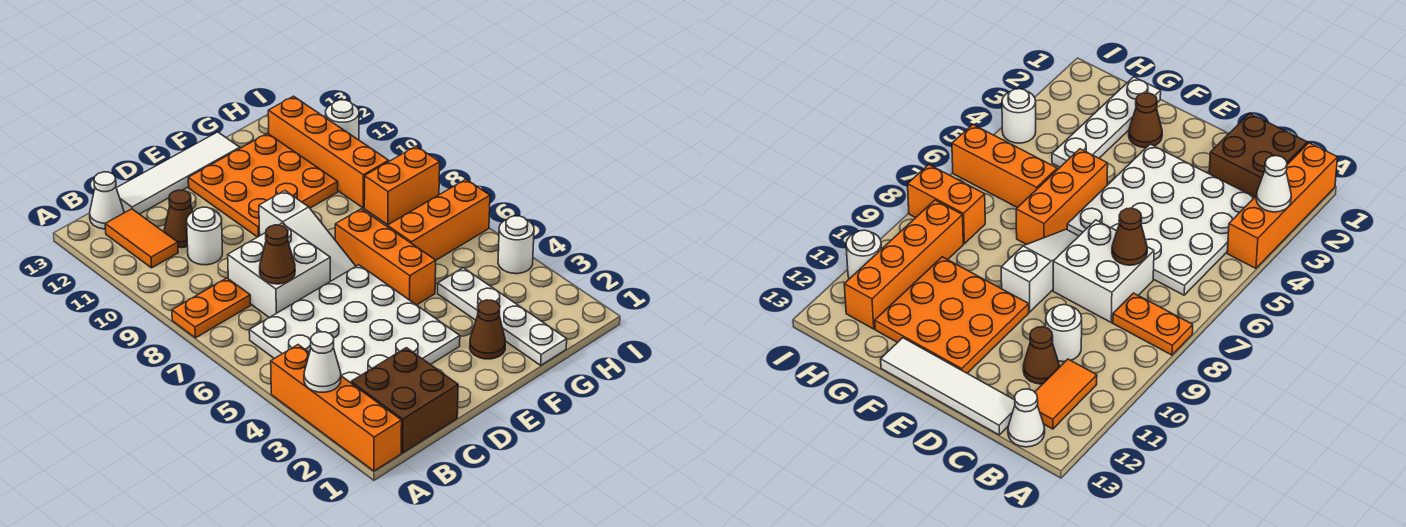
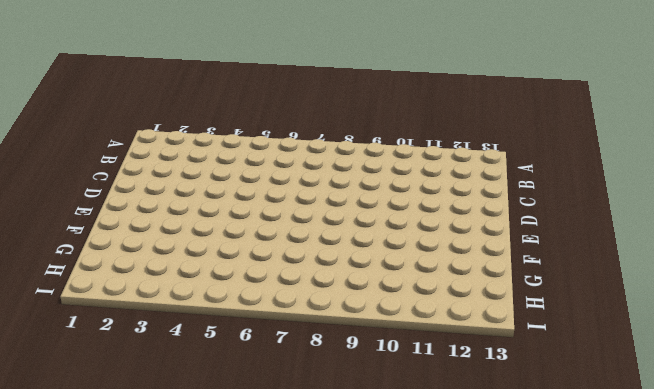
none -> orange 1x4 brick [271,345,402,471]
none -> orange 1x2 plate [172,278,251,338]
none -> brown 2x2 brick [351,348,458,453]

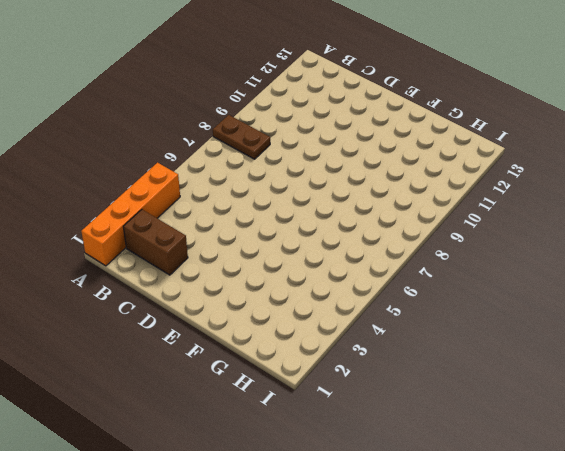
brown 1x2 plate [213,115,270,159] -> orange 1x2 plate [172,278,251,338]
brown 1x2 brick [123,210,188,275] -> brown 2x2 brick [351,348,458,453]
none -> white 4x4 plate [249,265,460,383]
none -> orange 1x2 tile [105,209,178,268]
none -> white 1x1 cone [90,172,124,229]

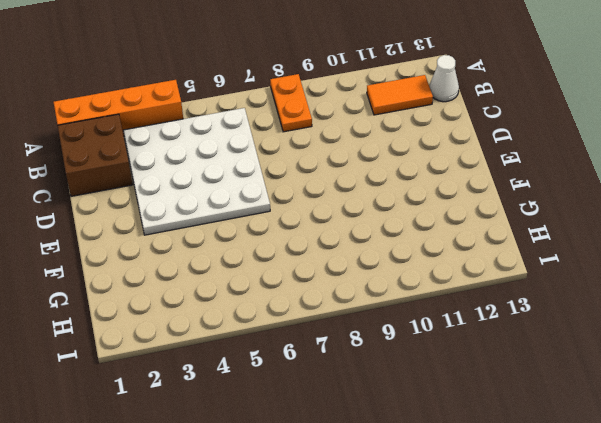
none -> white 2x2 brick [228,223,330,318]
none -> white 1x1 round brick [187,207,223,265]
none -> brown 1x1 cone [164,190,193,248]

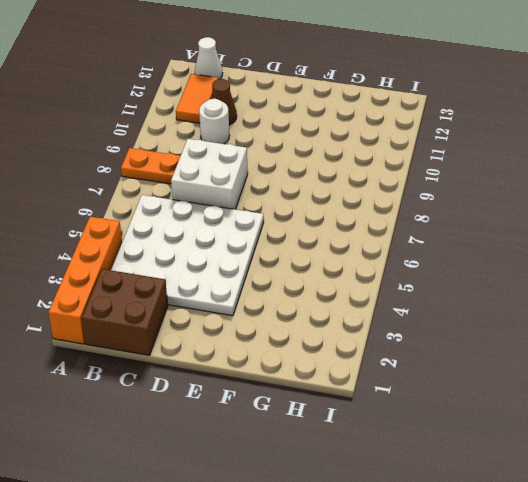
none -> white 1x4 tile [117,132,240,214]
none -> white 1x3 slope [259,191,356,281]
none -> orange 3x3 plate [188,133,338,237]

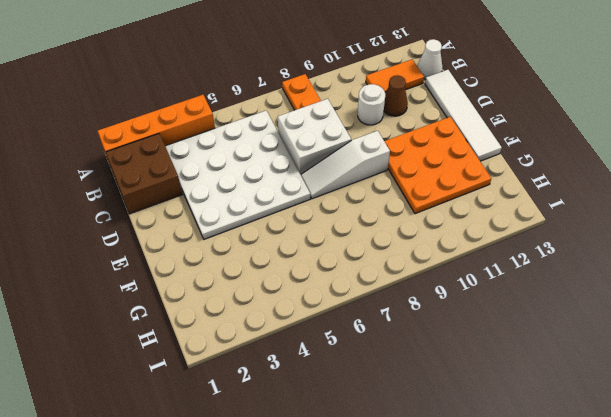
none -> brown 1x1 cone [470,300,505,359]
none -> orange 1x3 brick [335,209,436,305]
none -> white 1x4 plate [438,268,567,365]

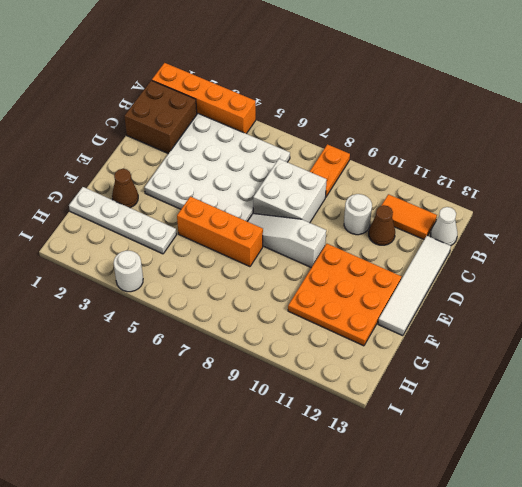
none -> orange 1x3 brick [387,179,490,260]
none -> orange 1x2 brick [364,146,440,225]
none -> orange 1x4 brick [268,96,389,208]

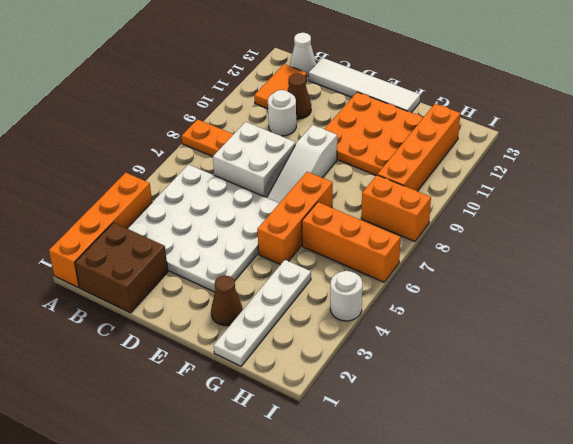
none -> white 1x1 round brick [326,100,359,140]
none -> white 1x1 cone [304,332,341,392]
none -> brown 1x1 cone [260,225,295,284]

